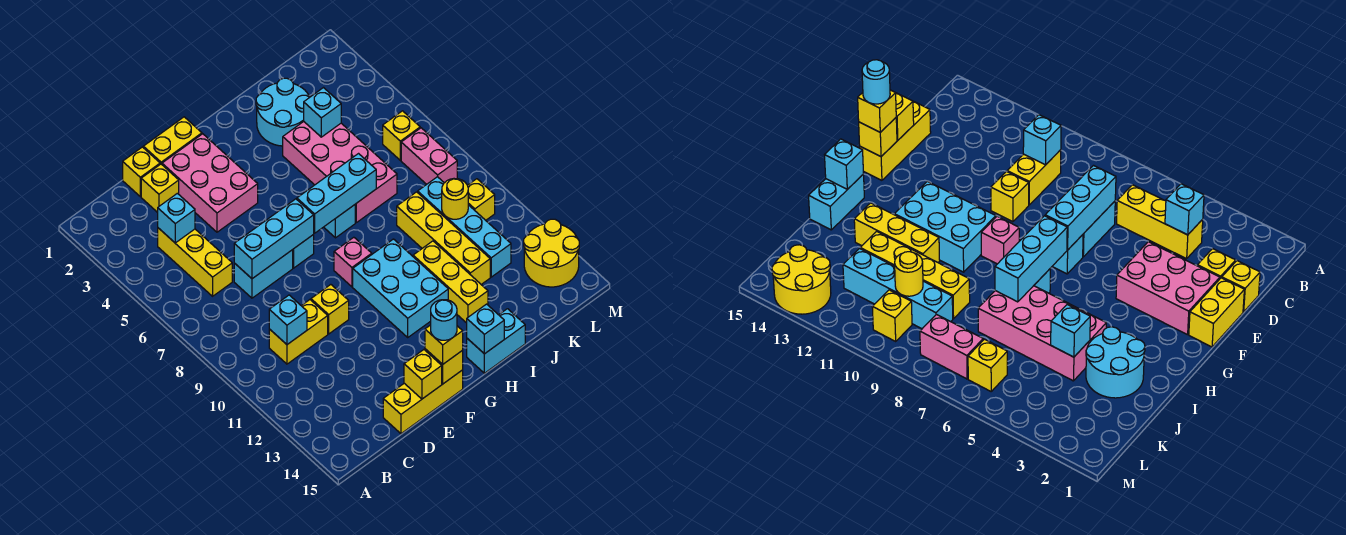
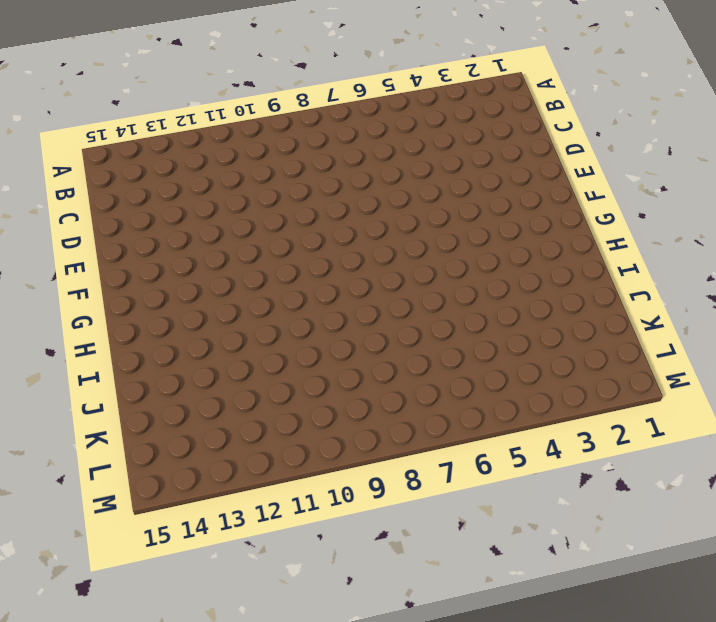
none -> yellow 1x3 brick [158,228,232,296]
none -> yellow 1x2 brick [269,300,328,364]
none -> yellow 1x1 brick [123,147,160,196]
none -> yellow 1x1 brick [141,164,179,213]

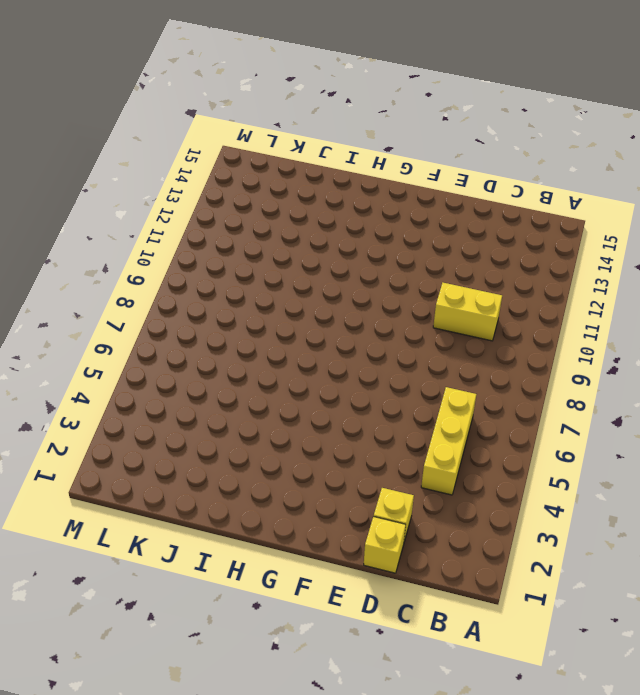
none -> cyan 1x2 brick [234,250,293,298]
none -> yellow 1x3 brick [383,370,463,434]
none -> yellow 1x2 brick [143,117,202,164]
none -> pink 2x3 brick [162,134,258,232]

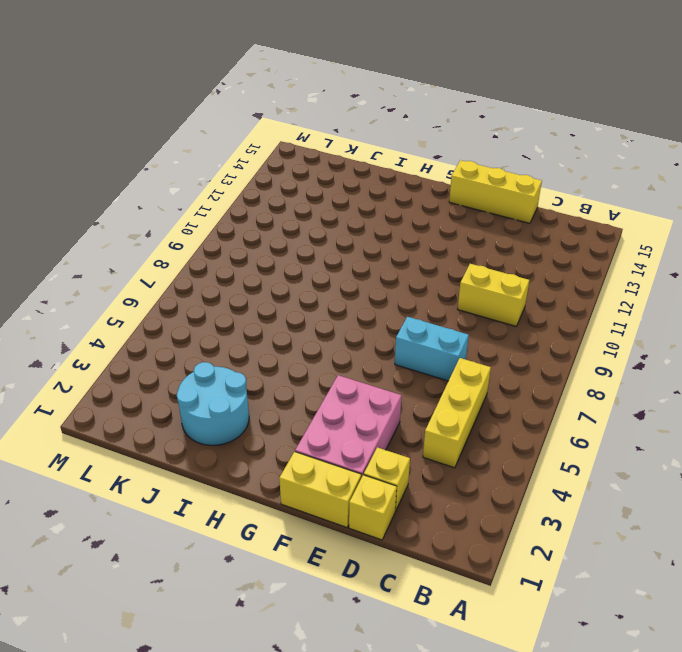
none -> yellow 1x1 brick [311,285,349,334]
none -> cyan 1x1 brick [293,235,314,268]
none -> pink 1x1 brick [334,237,372,287]
none -> cyan 2x3 brick [353,239,448,337]

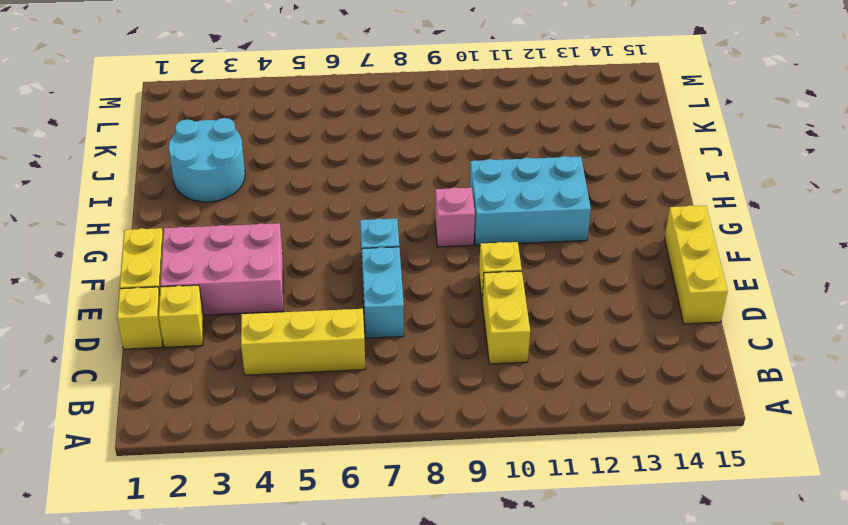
none -> cyan 1x1 brick [324,205,355,238]
none -> cyan 1x2 brick [467,309,525,373]
none -> pink 2x4 brick [283,122,397,223]
none -> yellow 1x3 brick [413,241,488,323]

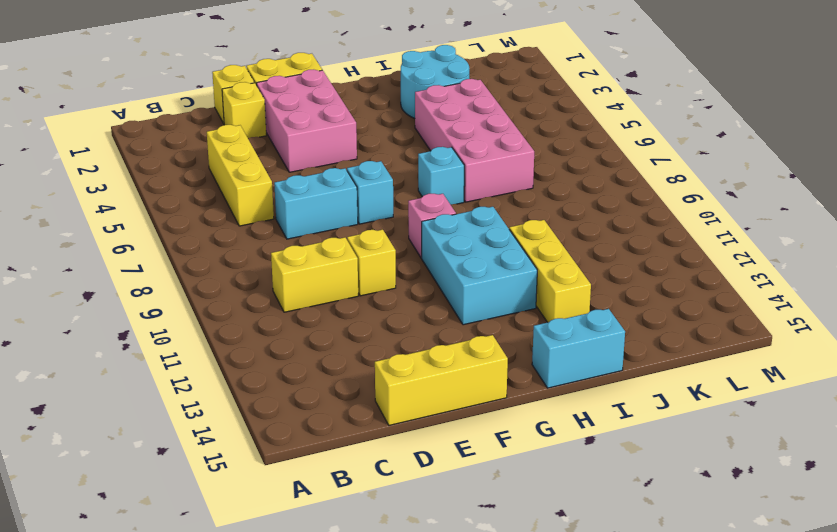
none -> yellow 1x4 brick [397,192,490,284]
none -> cyan 1x4 brick [418,177,511,277]
none -> yellow 1x1 brick [383,111,420,160]
none -> pink 1x2 brick [401,128,457,184]

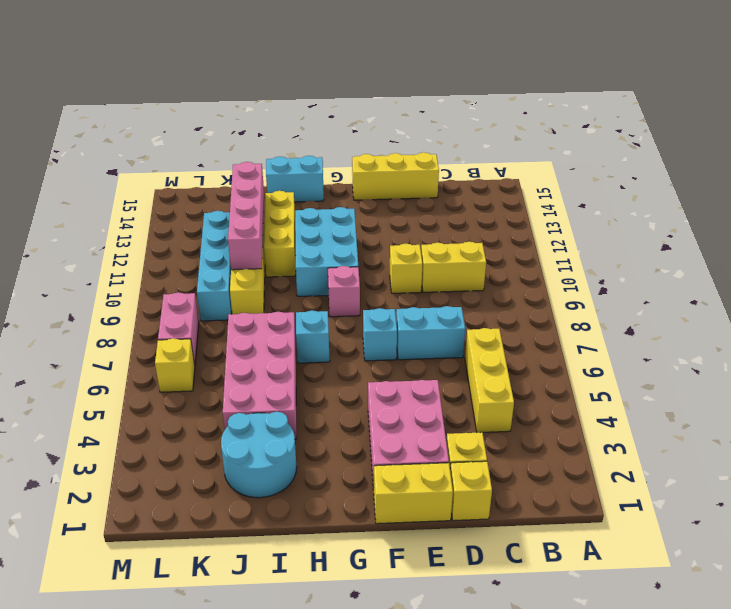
pink 1x4 brick [228,162,264,270] -> none
none -> yellow 1x1 brick [467,179,495,220]
none -> yellow 2x2 round brick [524,219,579,287]
none -> cyan 1x1 brick [158,193,195,243]
none -> cyan 1x1 brick [269,295,307,345]

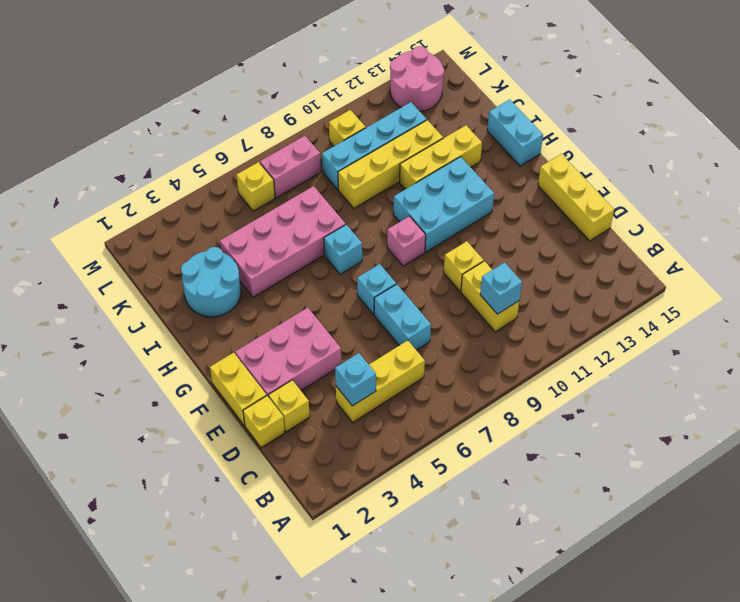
pink 2x2 round brick [390,46,444,112] -> yellow 2x2 round brick [524,219,579,287]
none -> cyan 1x3 brick [234,199,314,279]
none -> yellow 1x1 brick [404,350,442,399]
none -> yellow 1x1 brick [425,349,463,384]
none -> cyan 1x3 brick [297,154,376,233]

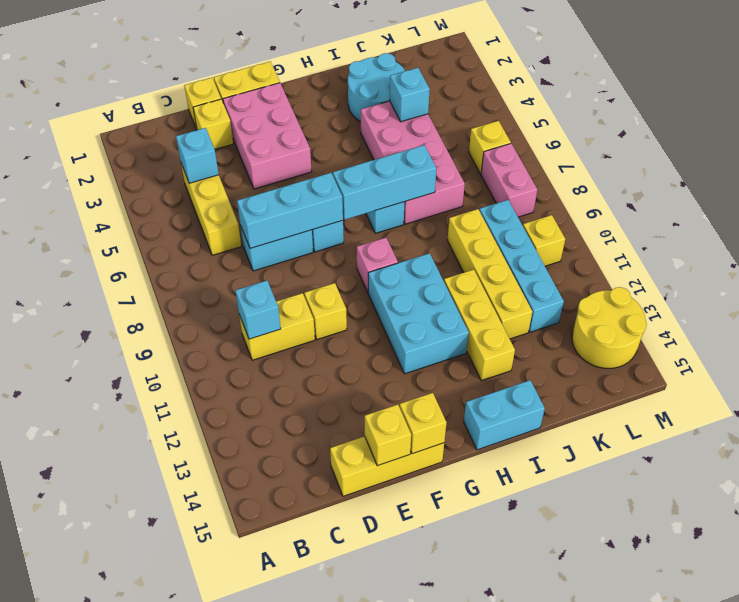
none -> cyan 1x1 brick [467,304,504,354]
none -> yellow 1x1 round brick [442,179,468,219]
none -> yellow 1x1 brick [425,325,463,364]
none -> cyan 1x1 round brick [431,300,457,340]

